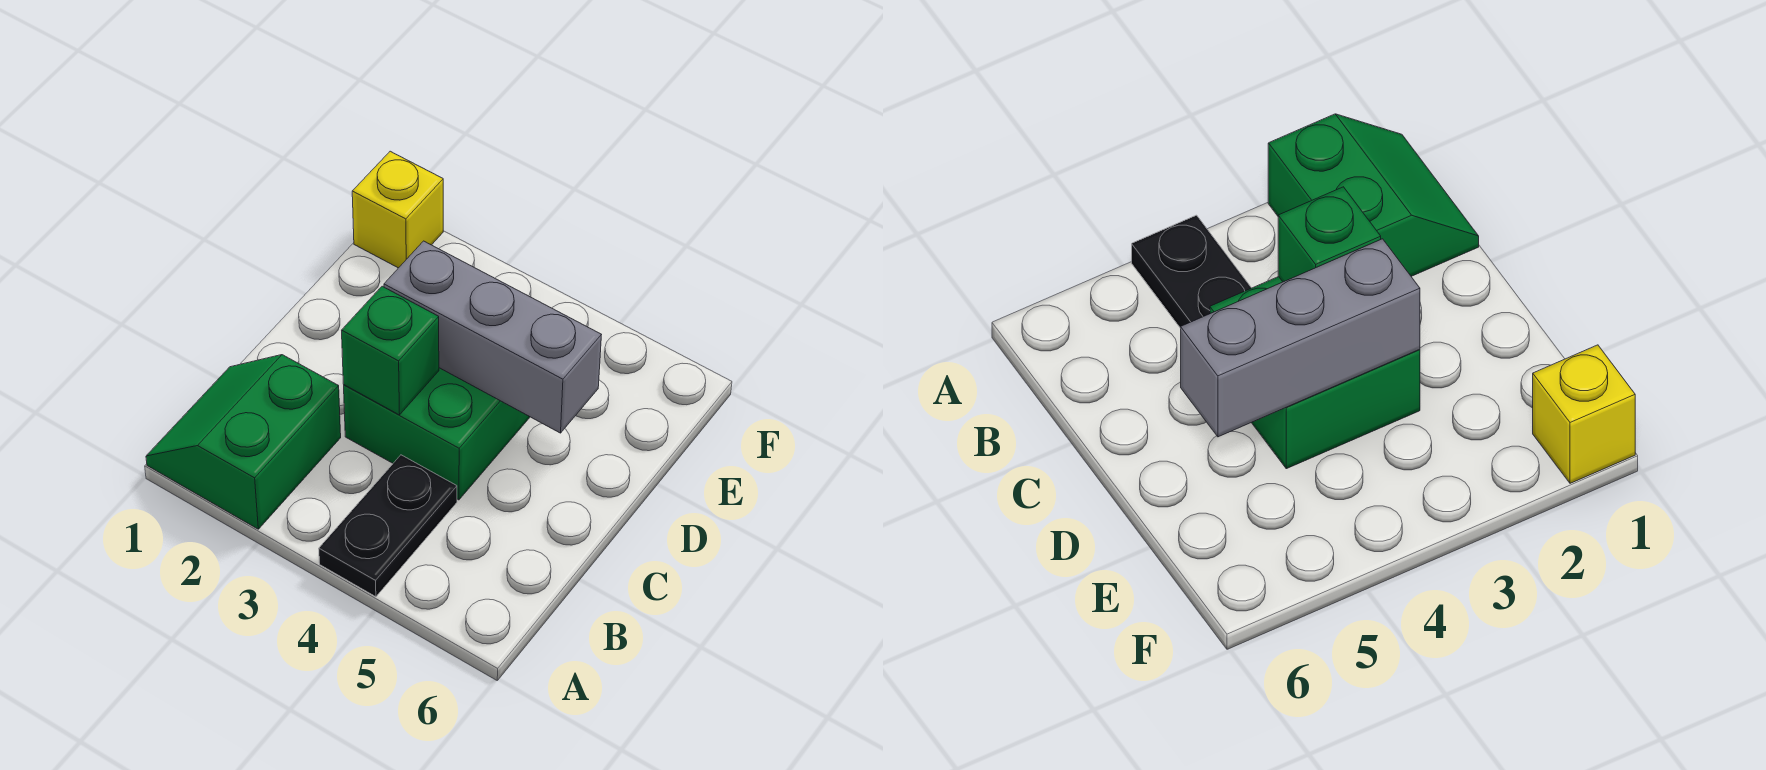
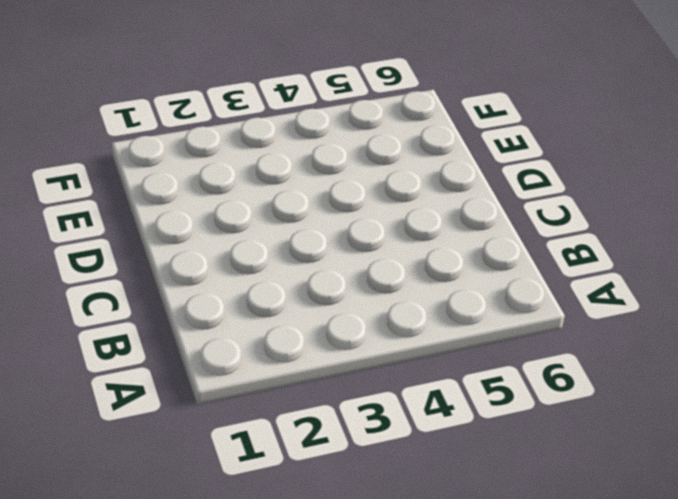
none -> green 2x2 slope [146,355,341,529]
none -> black 1x2 plate [319,455,457,597]

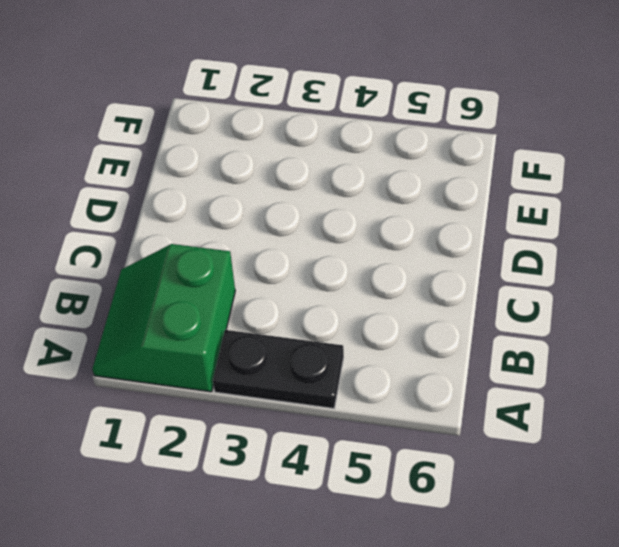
black 1x2 plate [213,330,344,408] -> black 1x2 plate turned to [319,455,457,597]
none -> green 2x2 brick [344,368,530,500]
none -> yellow 1x1 brick [352,151,443,268]

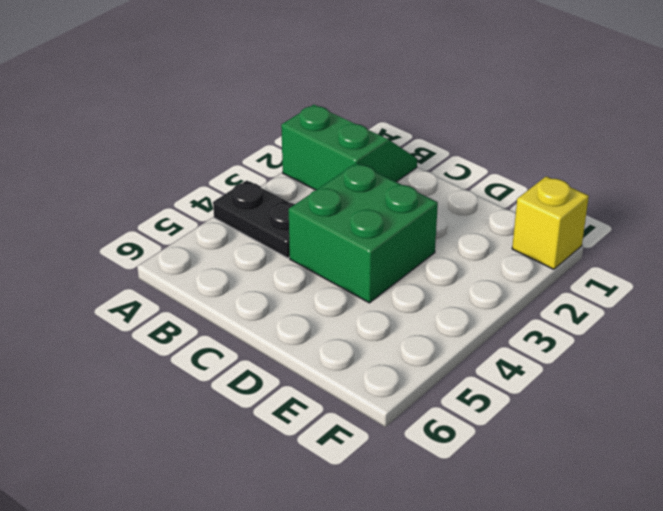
none -> green 1x1 brick [342,286,439,415]
none -> grey 1x3 brick [384,241,601,433]

